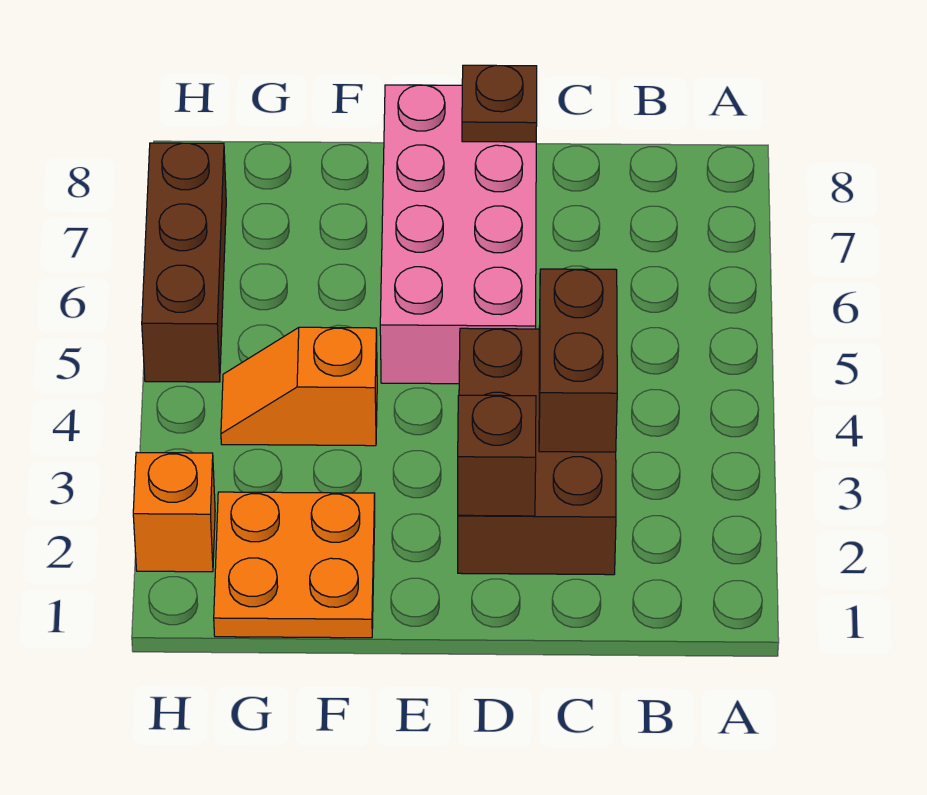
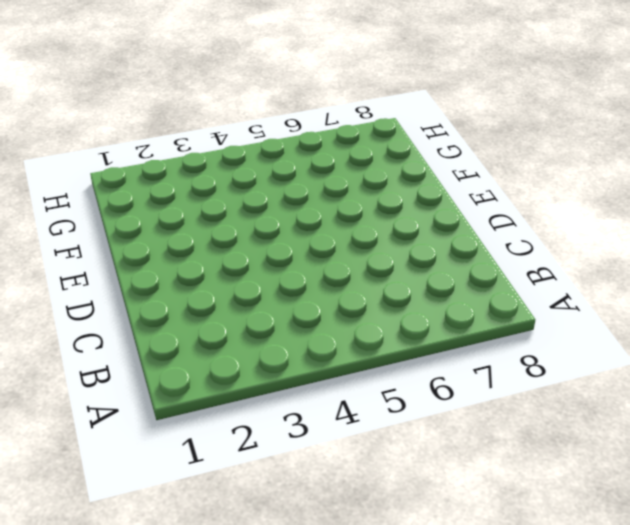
none -> brown 2x3 brick [458,328,616,575]
none -> pink 2x4 brick [380,85,536,384]

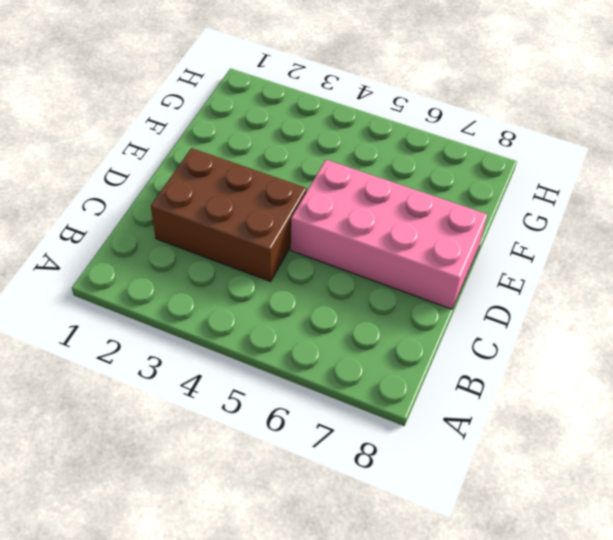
none -> orange 2x2 plate [214,492,375,638]
none -> orange 1x2 slope [221,327,377,446]

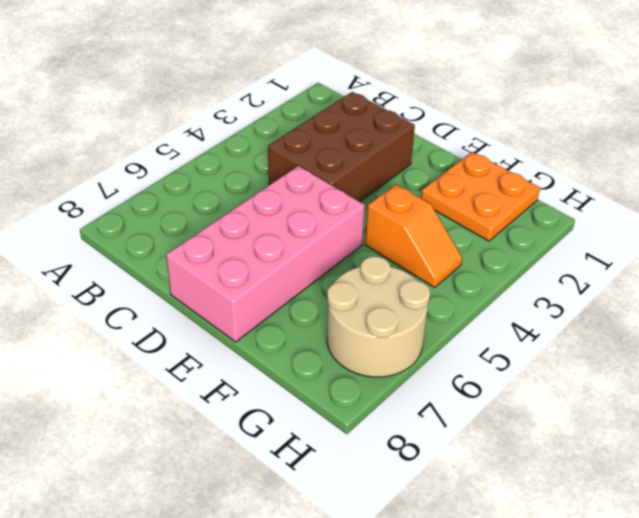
tan 2x2 round brick [327,257,430,377] -> brown 1x3 brick [142,143,226,382]
none -> orange 1x1 brick [133,452,215,572]
none -> brown 1x2 brick [539,269,617,452]

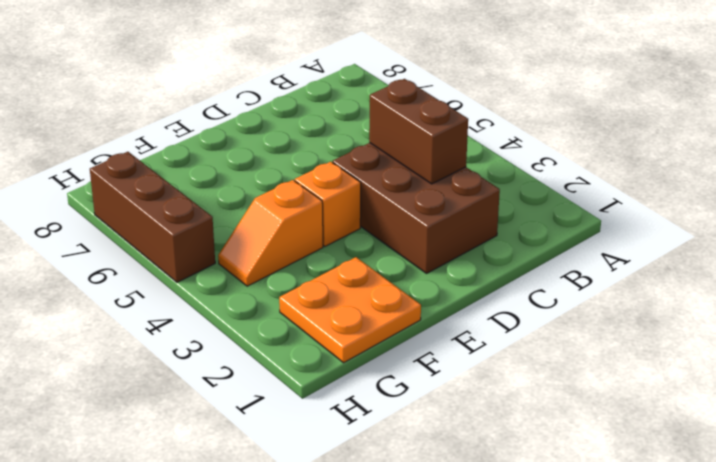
orange 1x1 brick [295,162,361,246] -> orange 1x1 brick moved to [133,452,215,572]
none -> pink 2x4 brick [380,85,536,384]
none -> brown 1x1 brick [458,395,536,516]

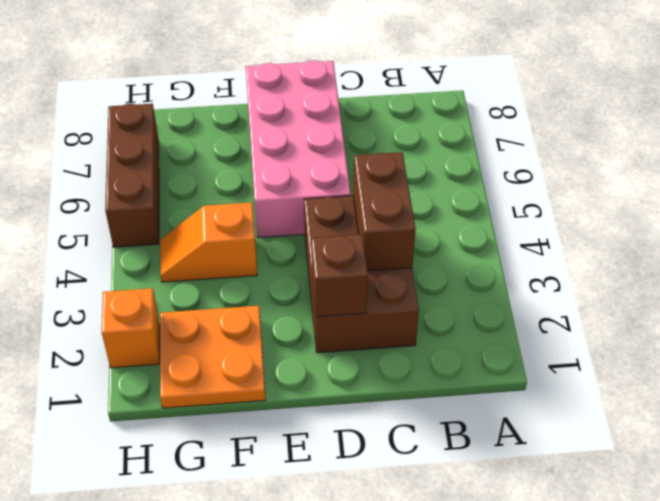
none -> brown 1x1 plate [462,65,537,142]

